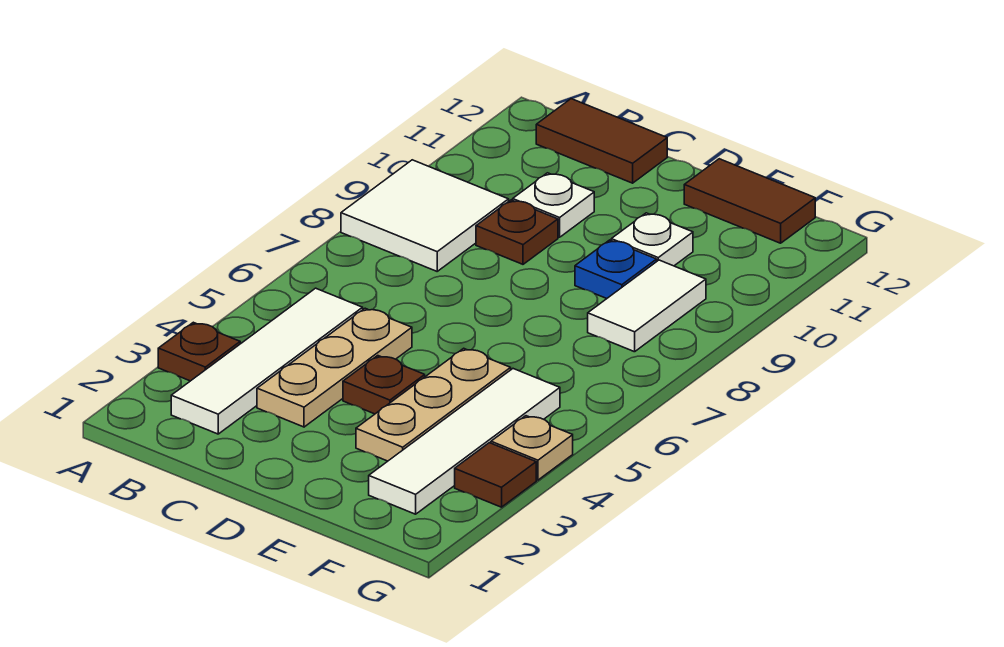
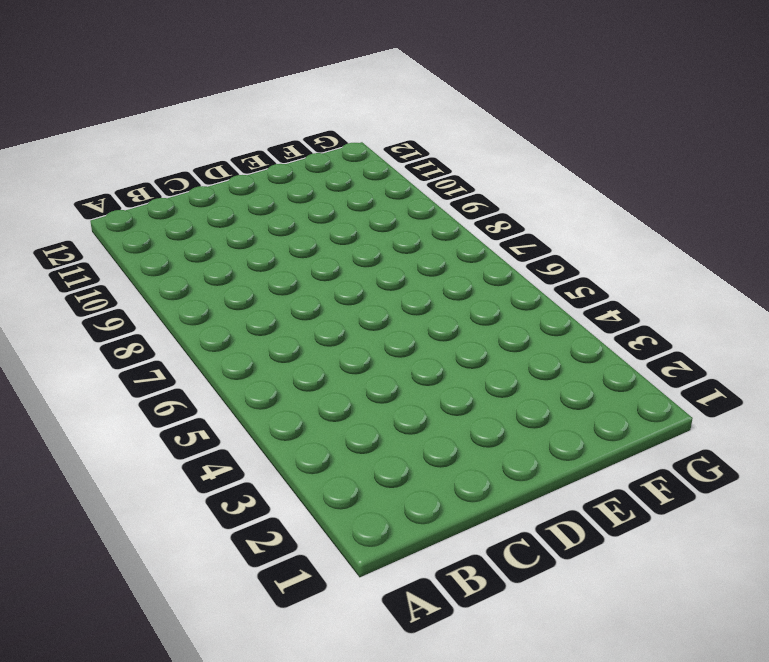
none -> brown 1x1 plate [158,322,240,381]
none -> white 2x2 tile [341,160,509,271]
none -> white 1x4 tile [171,288,363,434]

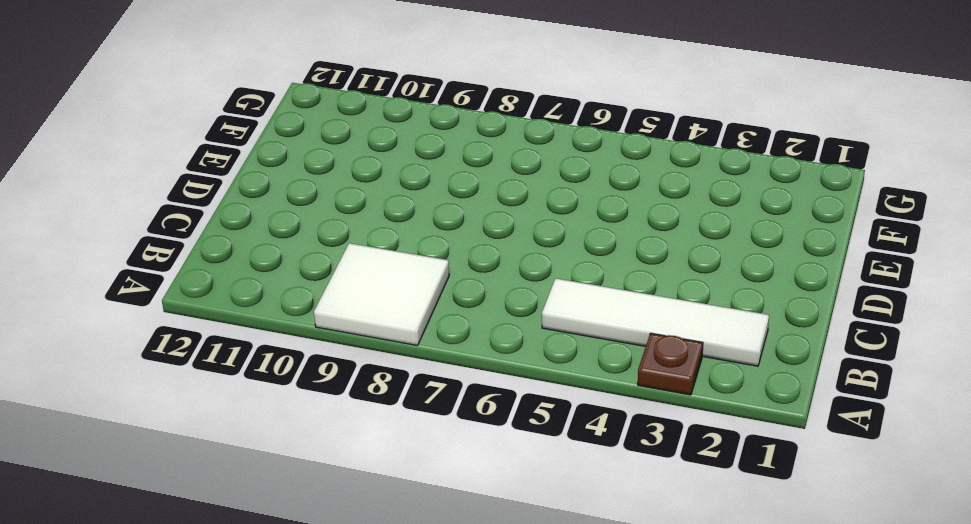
none -> brown 1x2 tile [536,99,667,183]
none -> tan 1x3 plate [257,308,412,427]
none -> brown 1x1 plate [476,200,558,264]

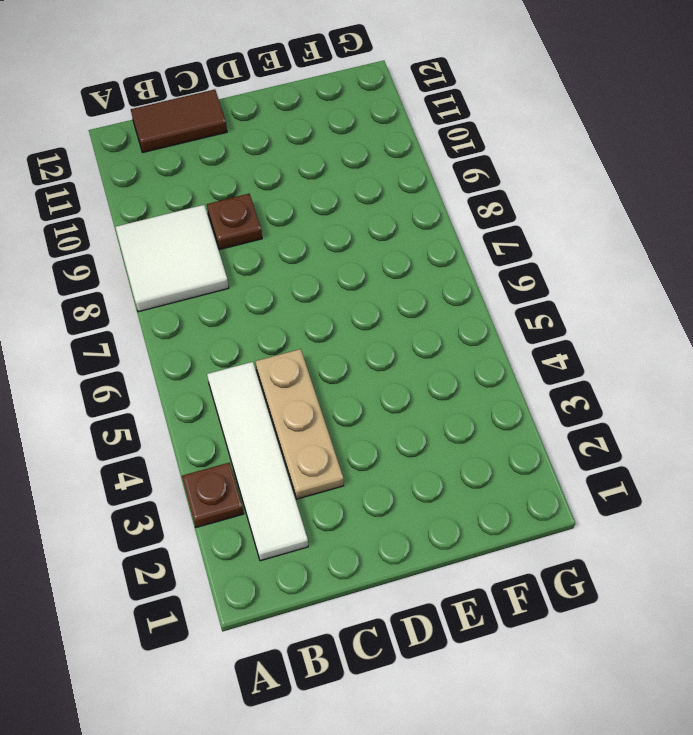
none -> white 1x1 plate [513,173,594,237]
none -> brown 1x1 plate [343,356,425,414]
none -> tan 1x3 plate [356,348,511,461]

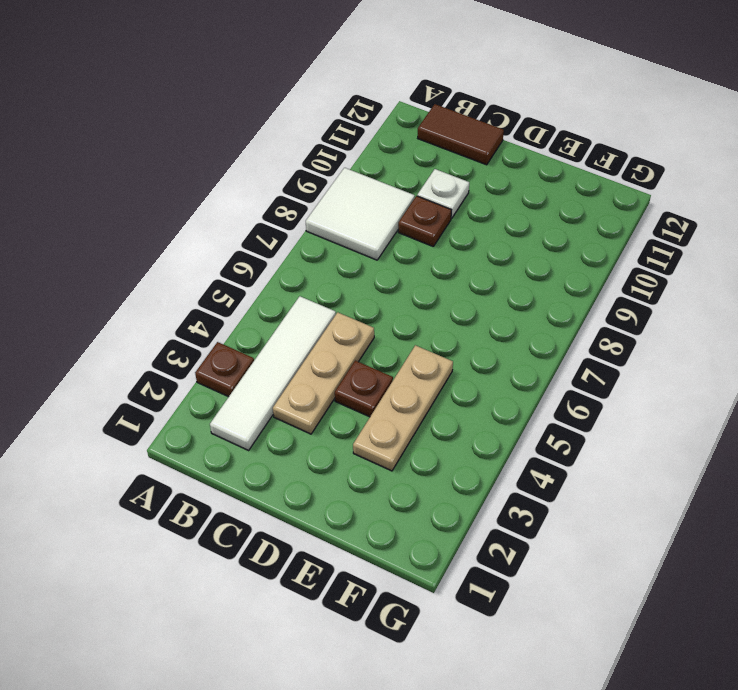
none -> blue 1x1 plate [575,240,657,298]
none -> white 1x1 plate [611,213,693,266]
none -> brown 1x2 tile [684,159,815,243]

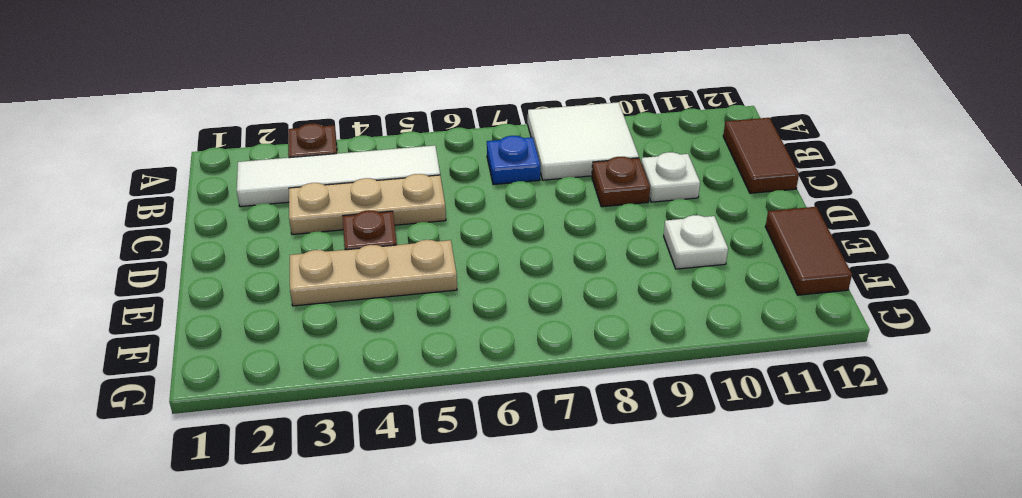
blue 1x1 plate [487,136,540,185] -> blue 1x1 plate moved to [575,240,657,298]
none -> white 1x4 tile [369,369,560,514]
none -> white 1x2 tile [588,260,706,352]
none -> brown 1x1 tile [455,443,536,507]

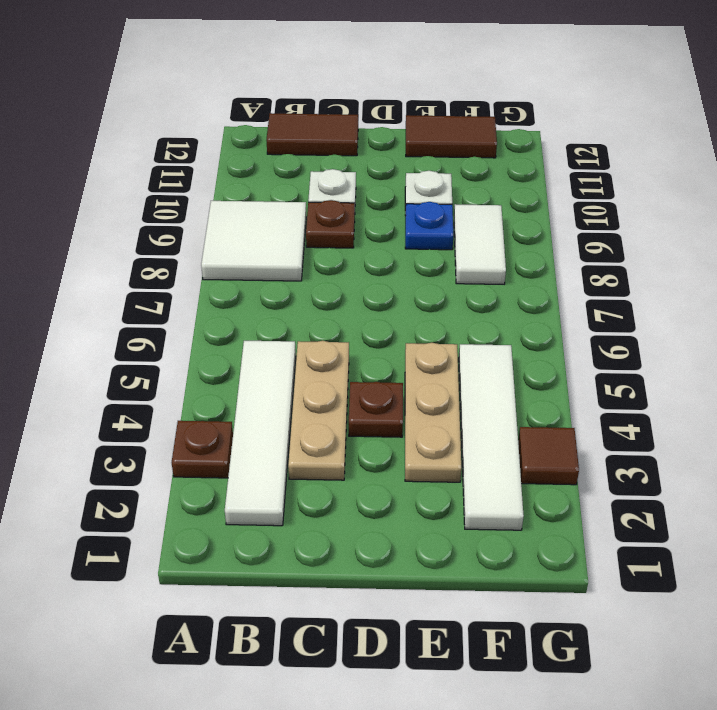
none -> tan 1x1 plate [491,416,573,480]

